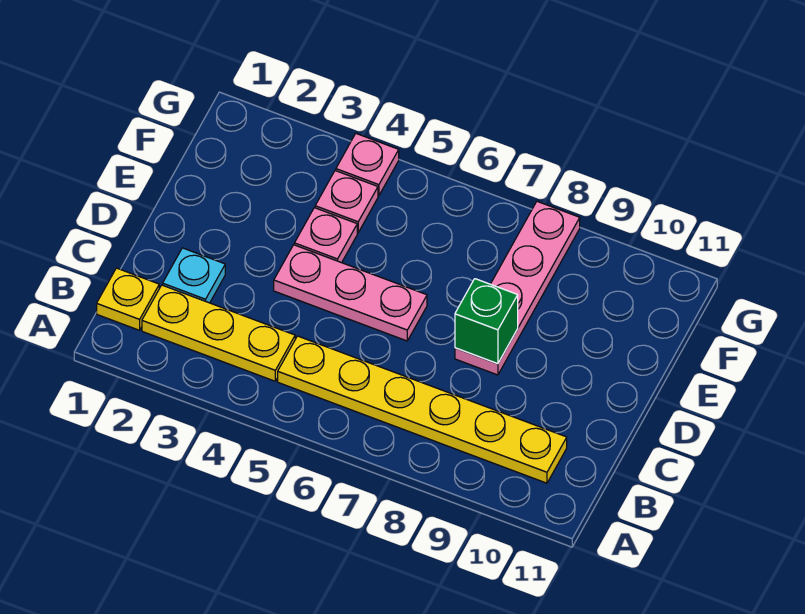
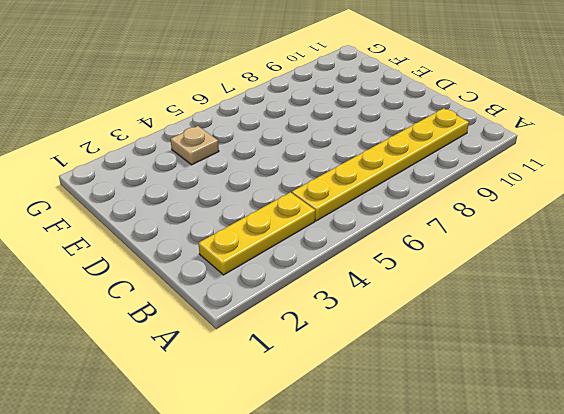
tan 1x1 plate [171,126,219,165] -> pink 1x1 plate [315,171,378,233]
none -> yellow 1x1 plate [97,268,159,330]
none -> cyan 1x1 plate [163,248,225,303]

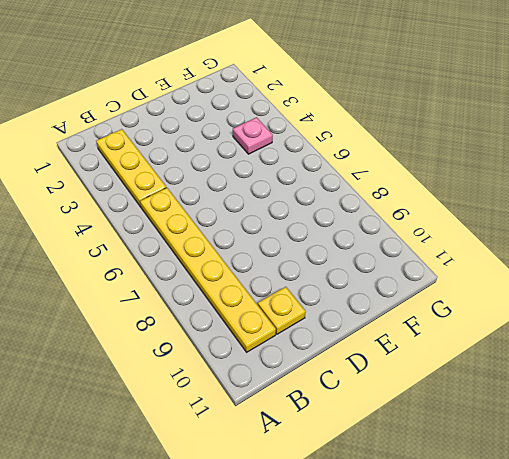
yellow 1x1 plate [258,287,306,334] -> yellow 1x1 plate moved to [97,268,159,330]
none -> cyan 1x1 plate [163,248,225,303]
none -> pink 1x3 plate [274,245,427,341]

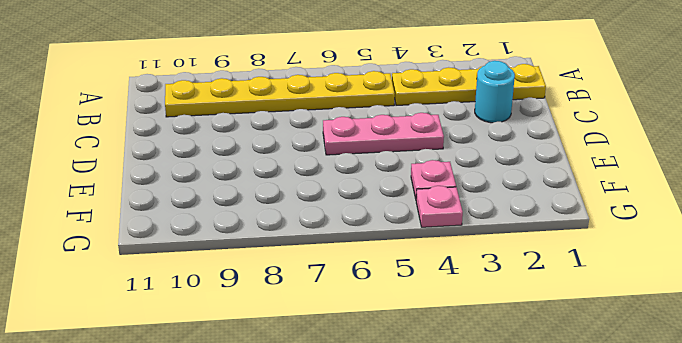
cyan 1x1 round brick [475,61,515,123] -> cyan 1x1 plate [163,248,225,303]
none -> pink 1x4 plate [455,201,580,375]
none -> pink 1x1 plate [294,208,357,263]

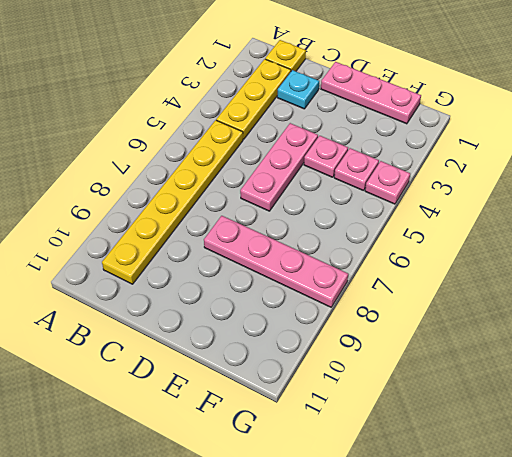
pink 1x3 plate [321,62,421,124] -> none
none -> green 1x1 brick [455,279,518,364]

